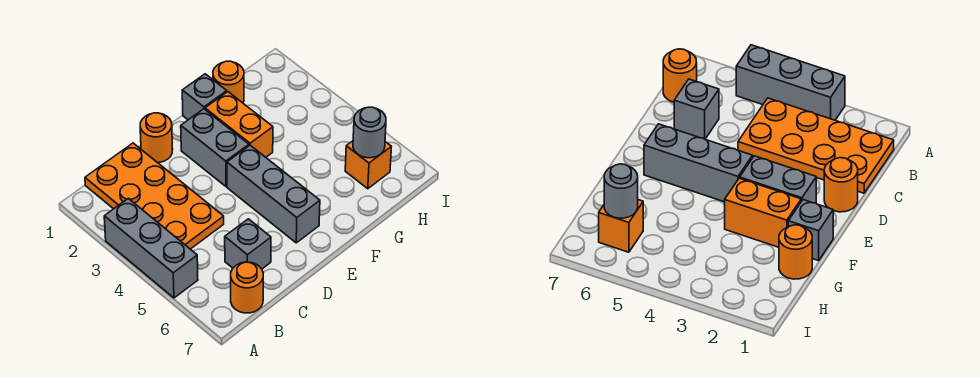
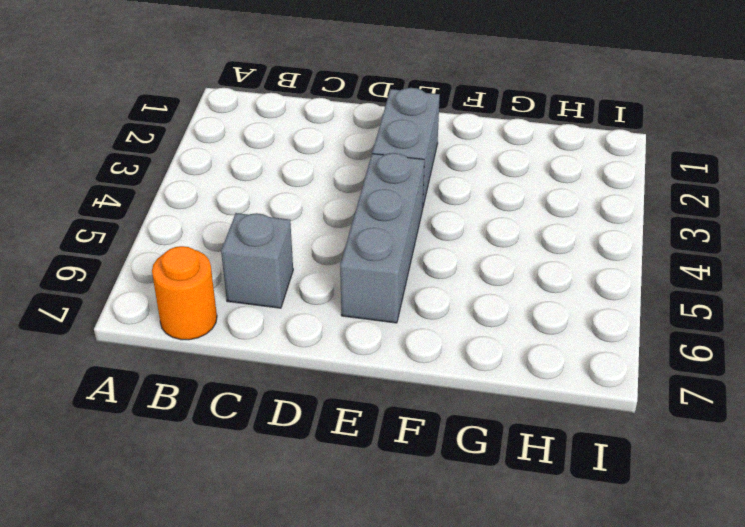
none -> grey 1x3 brick [104,198,198,298]
none -> orange 2x4 plate [85,143,224,249]
none -> orange 1x1 round brick [140,113,172,163]

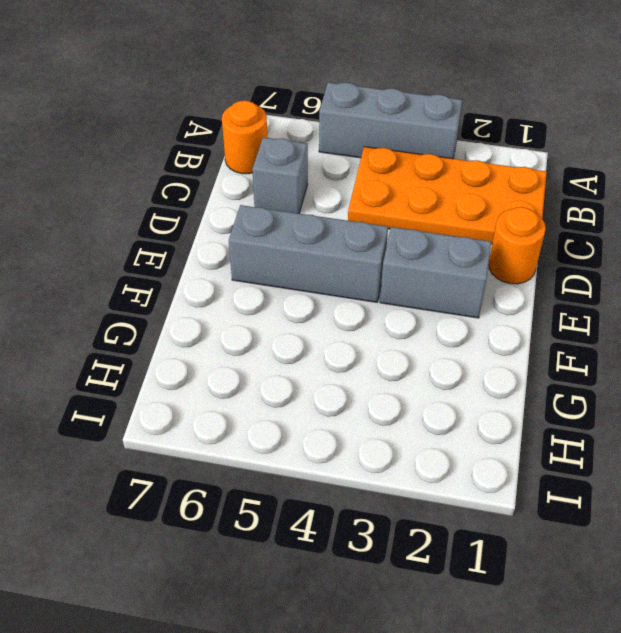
none -> grey 1x1 brick [182,74,227,120]
none -> orange 1x2 brick [205,92,273,157]
none -> orange 1x1 round brick [213,61,244,103]

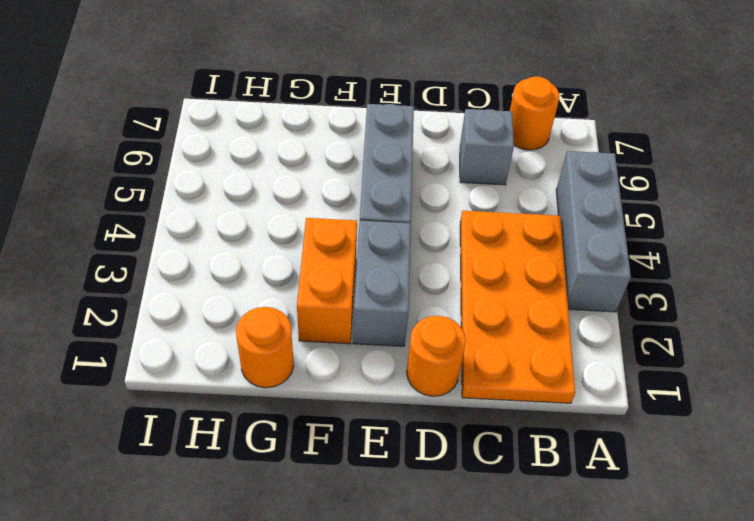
none -> grey 1x1 brick [182,74,227,120]
none -> orange 1x1 brick [345,141,391,189]
none -> grey 1x1 round brick [353,107,386,158]

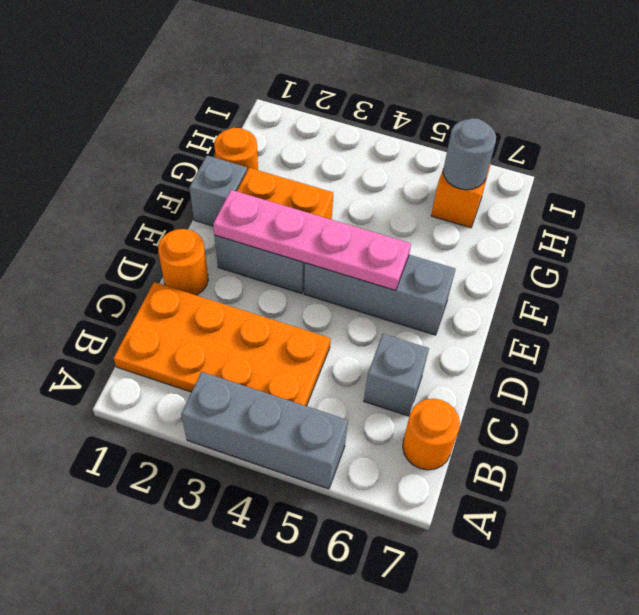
pink 1x4 plate [213,190,411,291] -> none

